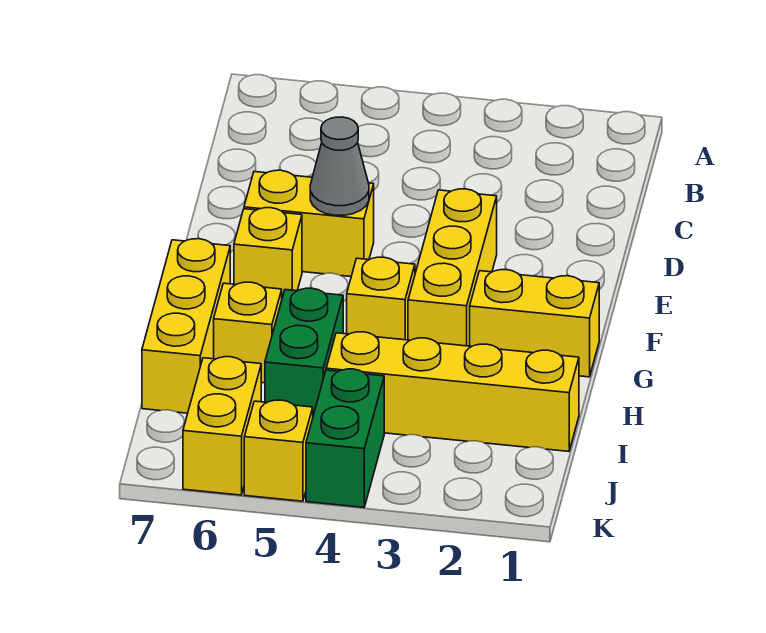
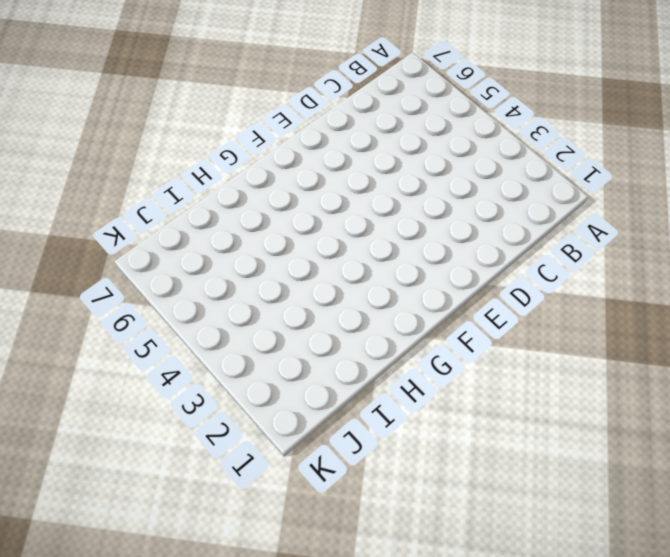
none -> yellow 1x3 brick [408,189,497,346]
none -> yellow 1x2 brick [244,170,374,277]
none -> yellow 1x1 brick [234,208,302,297]

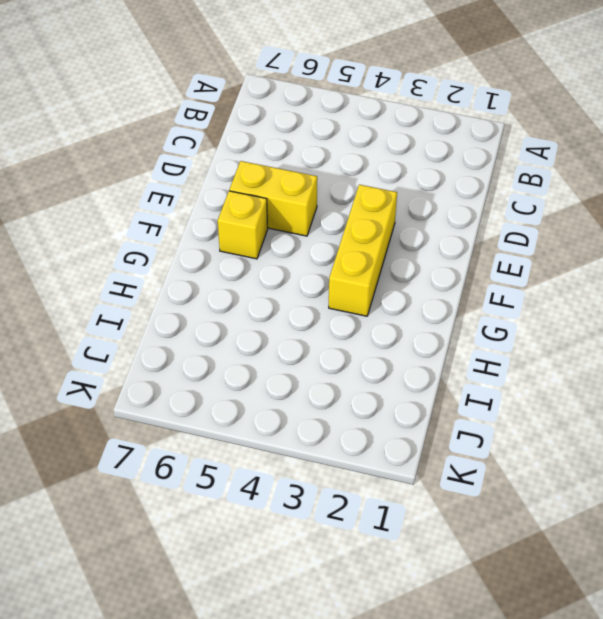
none -> yellow 1x2 brick [470,270,599,377]
none -> yellow 1x1 brick [347,257,415,340]
none -> yellow 1x3 brick [142,239,230,413]

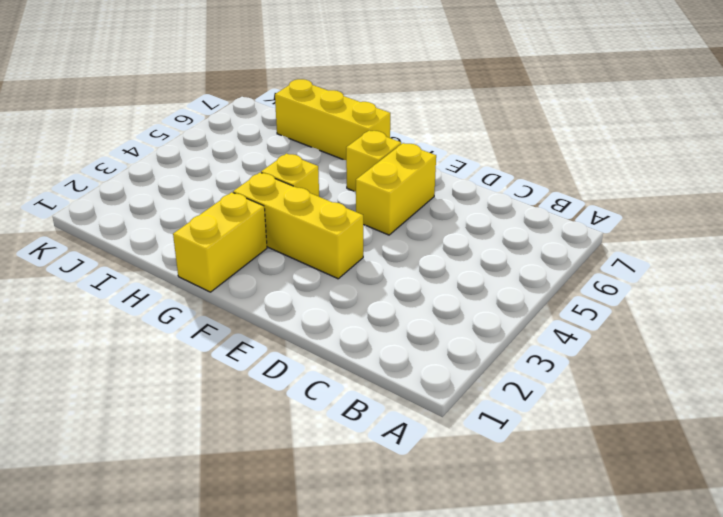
none -> green 1x2 brick [265,288,343,415]
none -> yellow 1x1 brick [214,282,282,383]
none -> yellow 1x4 brick [326,332,579,451]

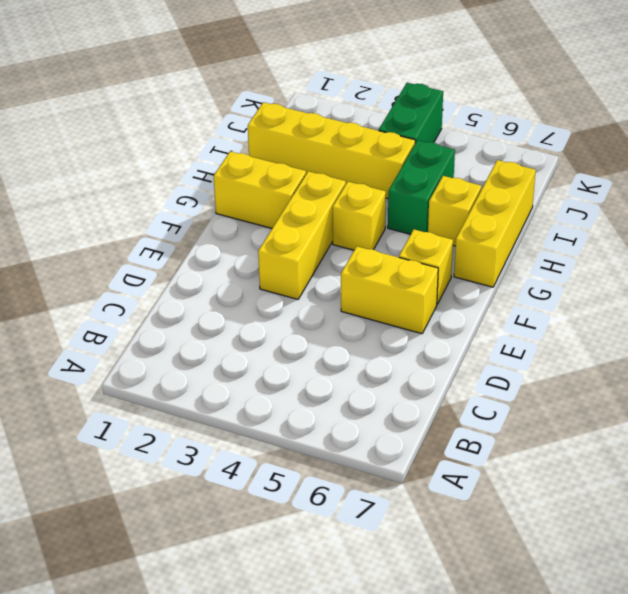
none -> yellow 1x2 brick [183,357,261,495]
none -> yellow 1x1 brick [244,400,313,501]
none -> grey 1x1 cone [310,117,369,215]

